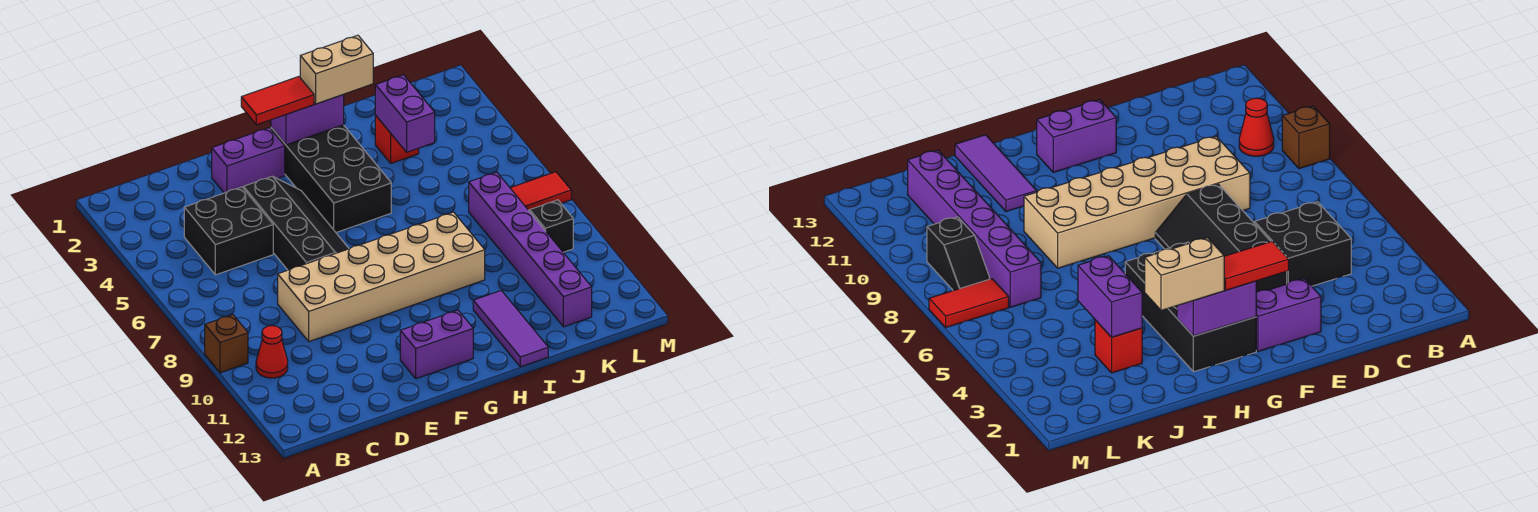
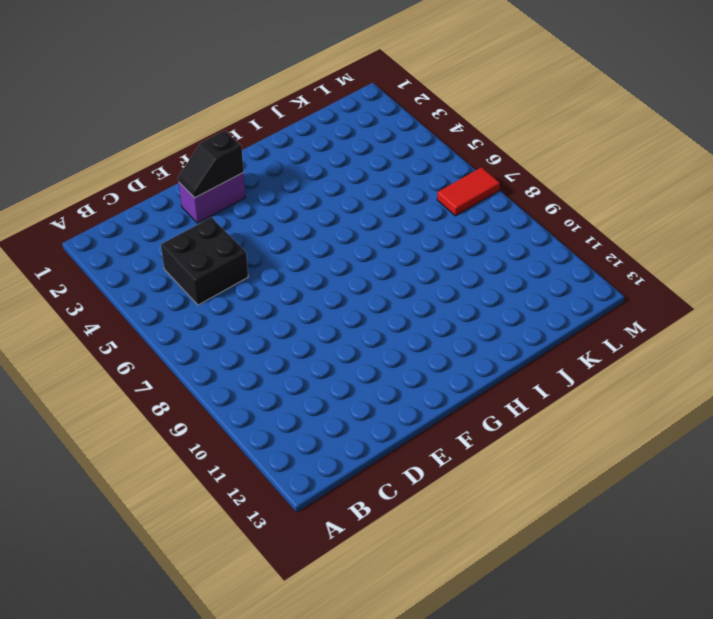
black 1x2 slope [178,131,244,198] -> black 1x2 slope turned to [529,200,573,252]
none -> brown 1x1 brick [205,315,248,373]
none -> red 1x1 cone [256,326,288,378]
none -> tan 2x6 brick [278,212,485,342]

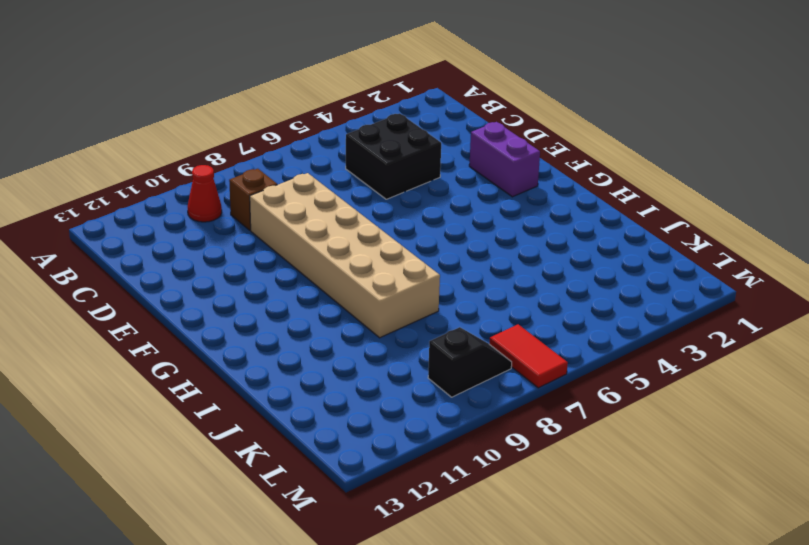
brown 1x1 brick [229,169,277,230] -> brown 1x1 brick moved to [205,315,248,373]
none -> black 2x4 slope [244,176,349,270]
none -> purple 1x2 brick [400,310,473,379]
none -> black 2x4 brick [271,125,391,233]

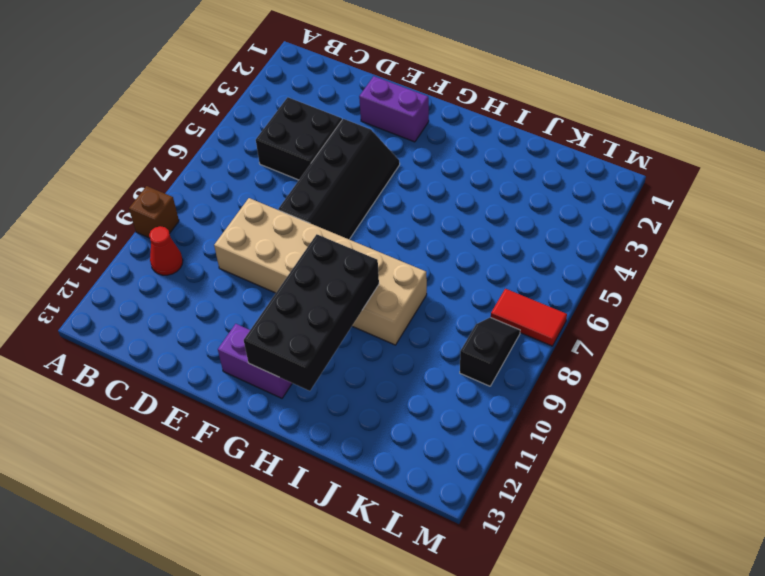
black 2x4 brick [244,234,379,391] -> black 2x4 brick moved to [271,125,391,233]
none -> purple 1x3 tile [473,291,548,367]
none -> red 1x1 brick [375,115,419,163]
none -> purple 1x6 brick [469,172,592,327]

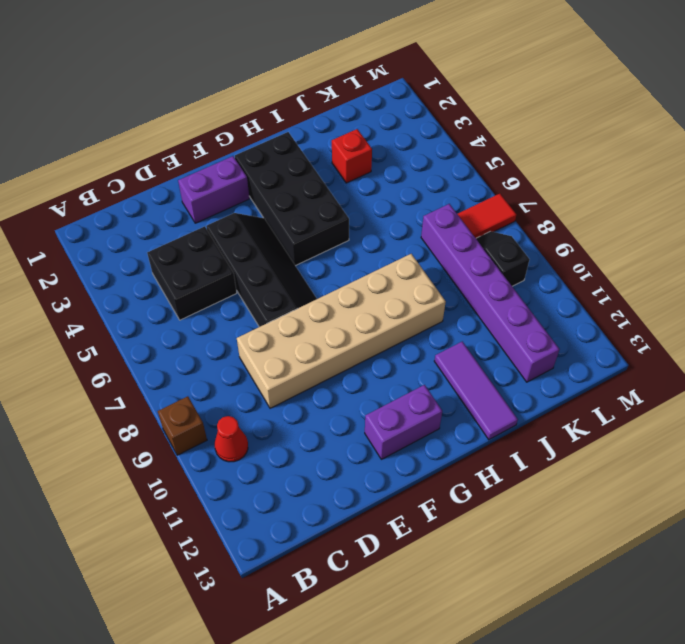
none -> purple 1x2 brick [271,95,344,145]
none -> purple 1x2 brick [375,75,435,152]
none -> red 1x2 tile [241,77,314,125]

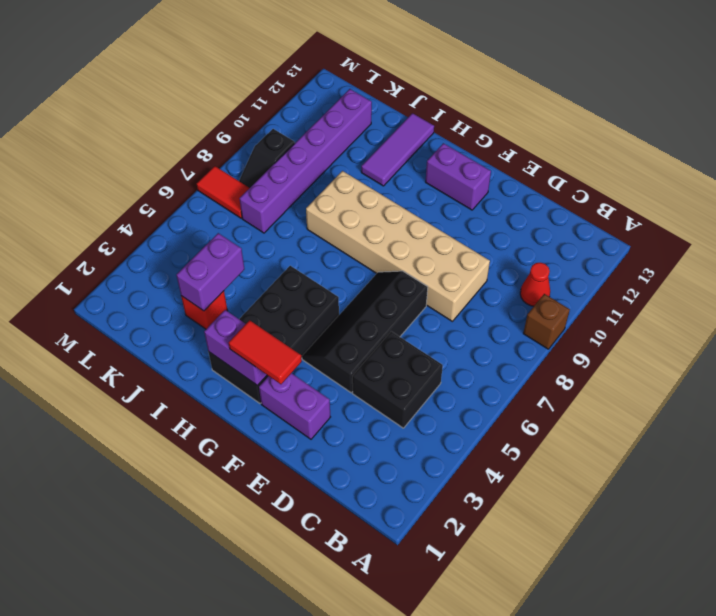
none -> tan 1x2 brick [300,35,373,104]

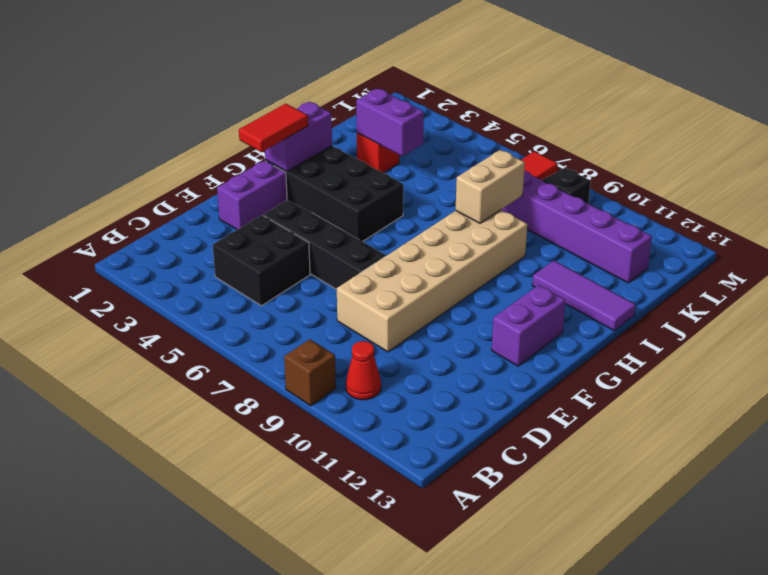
tan 1x2 brick [456,150,525,223] -> tan 1x2 brick moved to [300,35,373,104]

